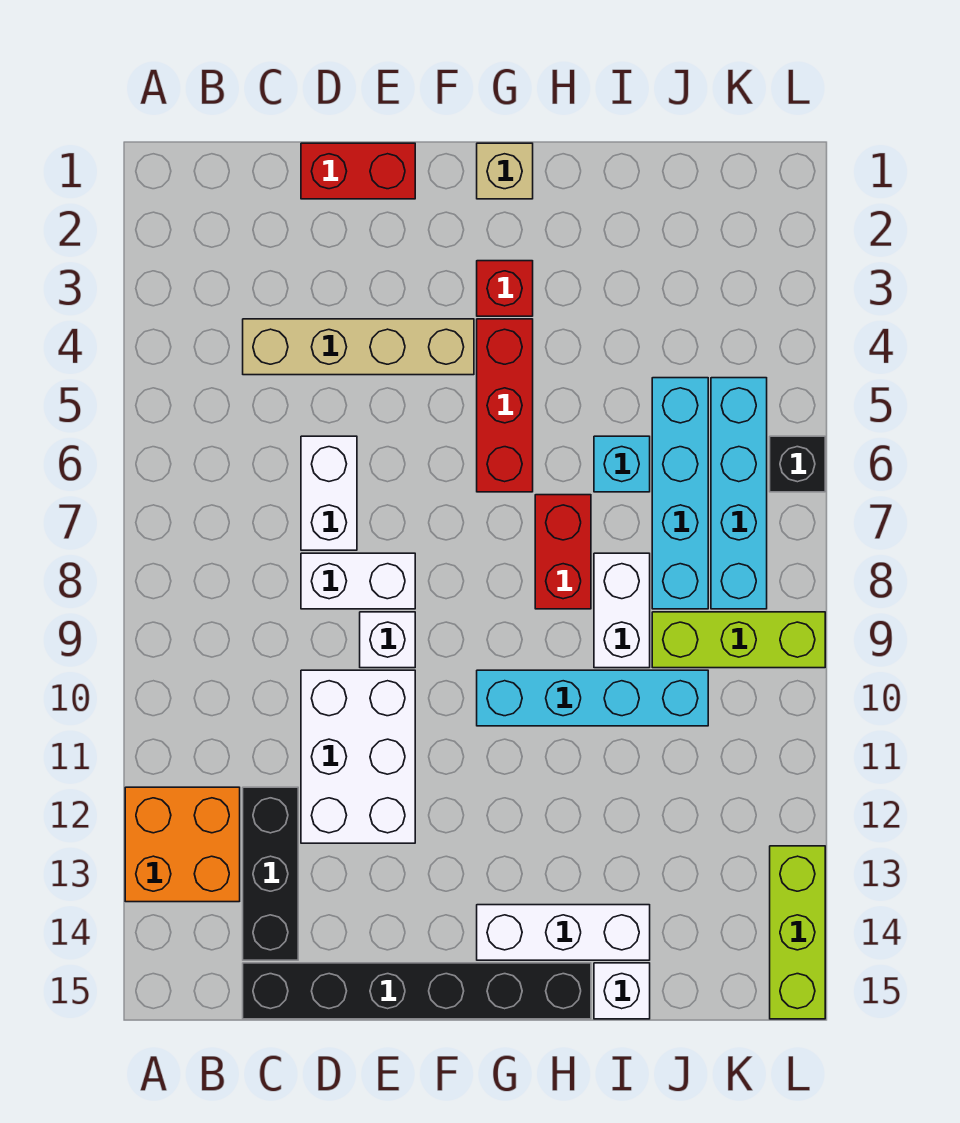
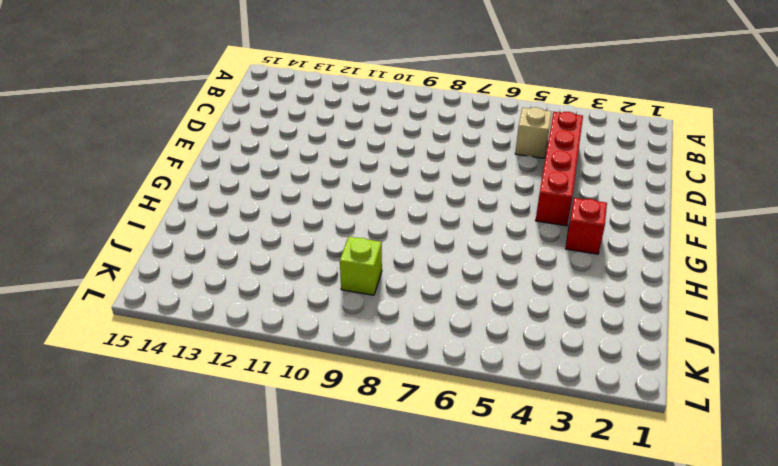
red 1x4 brick [536,112,583,226] -> tan 1x4 brick [243,319,474,375]
tan 1x1 brick [515,107,552,158] -> tan 1x1 brick moved to [477,143,533,199]
lime 1x1 brick [340,237,382,295] -> lime 1x3 brick [652,612,825,668]
none -> orange 2x2 brick [125,787,240,902]
none -> black 1x3 brick [243,787,298,960]
none -> black 1x6 brick [243,963,591,1019]

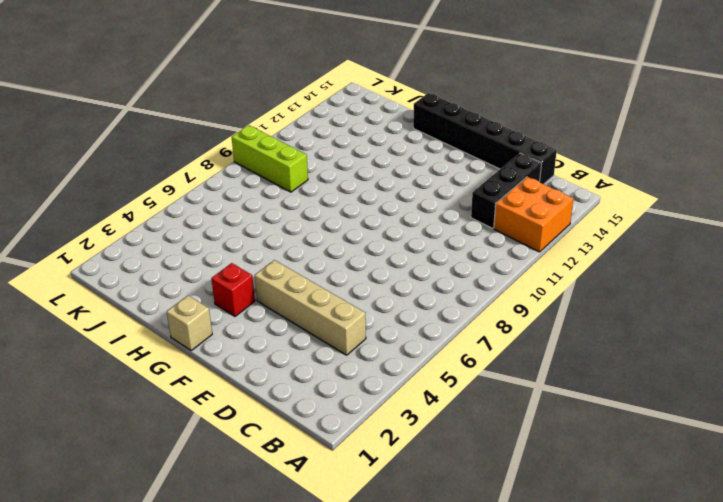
none -> red 1x2 brick [301,143,415,199]
none -> white 1x2 brick [301,436,357,550]
none -> white 1x2 brick [301,553,415,609]

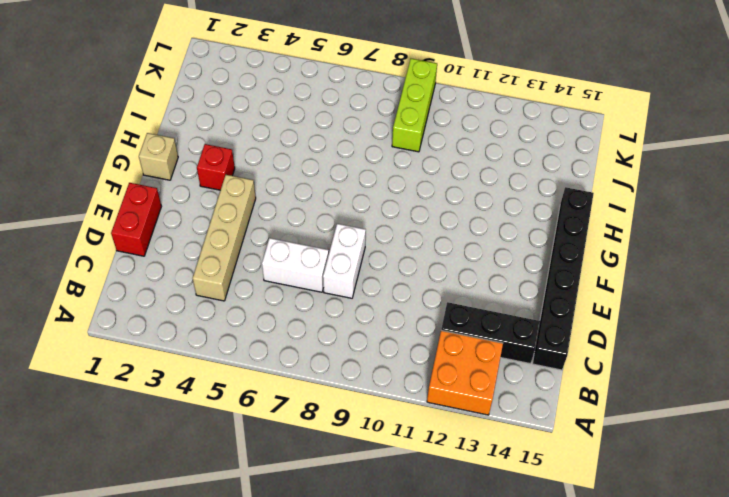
none -> white 2x3 brick [301,670,415,843]
none -> white 1x1 brick [360,612,415,668]
none -> red 1x3 brick [477,319,533,492]

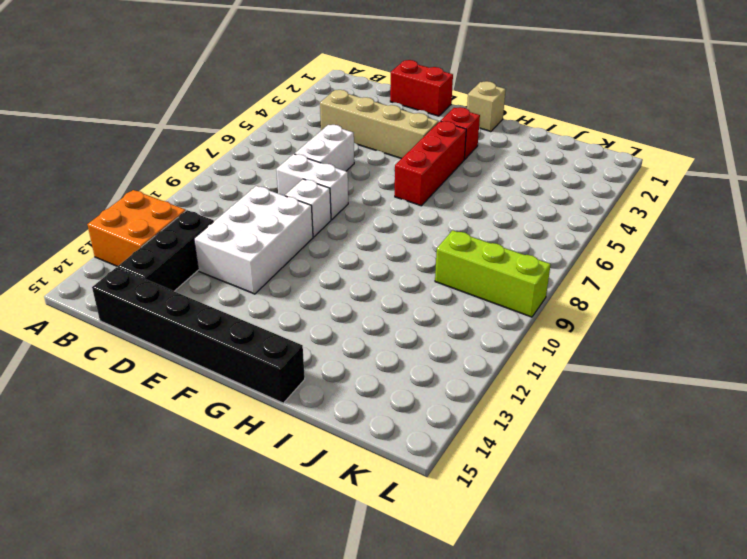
none -> cyan 1x4 brick [477,670,708,726]
none -> white 1x3 brick [477,905,650,960]
none -> red 1x2 brick [535,495,591,609]

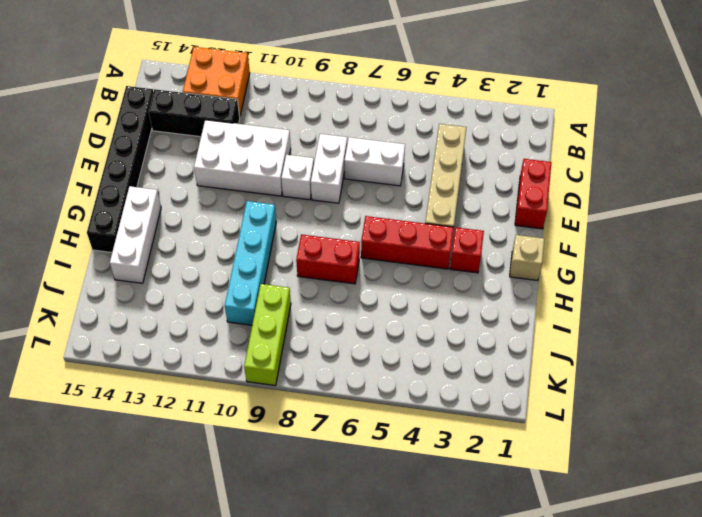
none -> cyan 1x1 brick [594,436,650,492]
none -> white 1x2 brick [594,553,650,668]
none -> white 1x1 brick [594,963,650,1019]

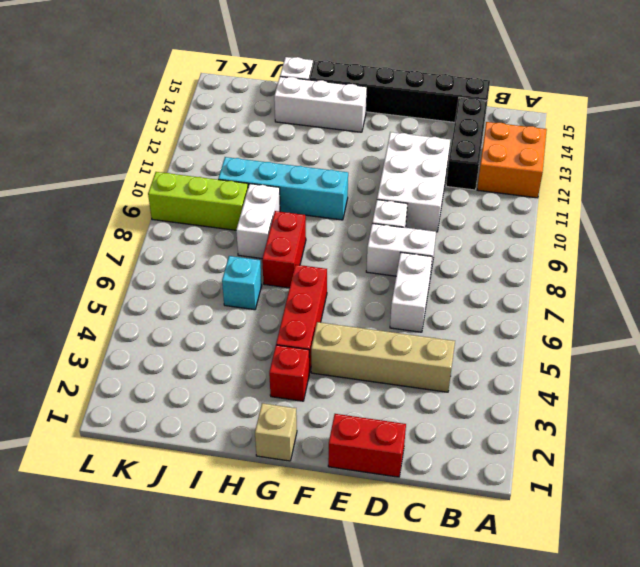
none -> cyan 1x4 brick [652,378,708,609]
none -> cyan 1x4 brick [711,378,767,609]
none -> black 1x1 brick [770,436,825,492]

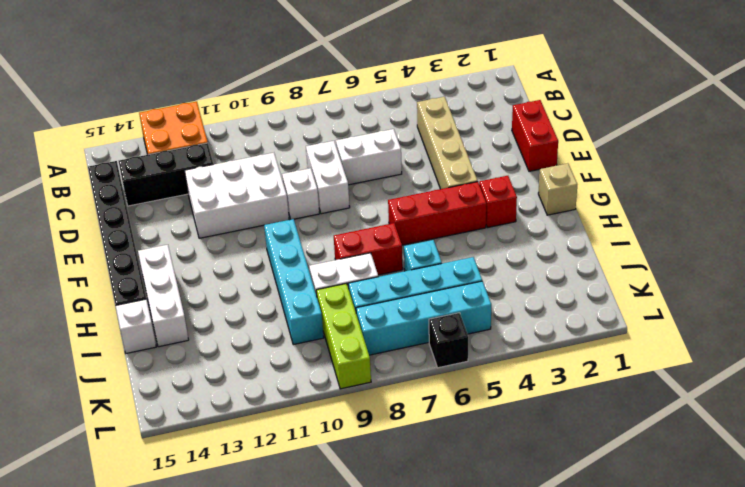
none -> lime 1x3 brick [770,846,825,1019]

